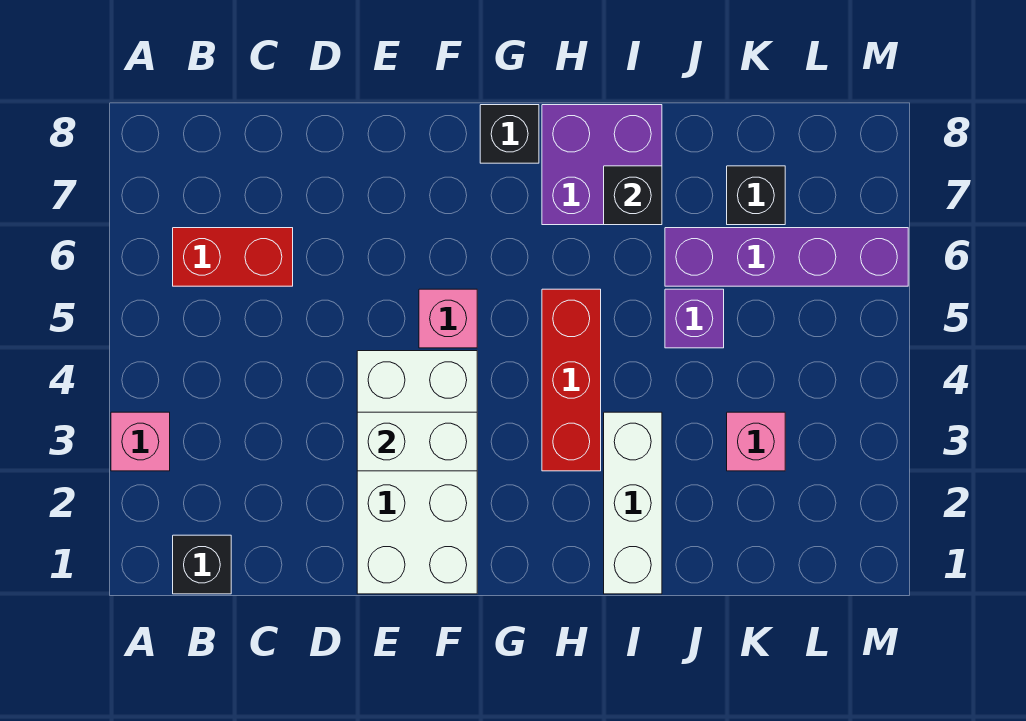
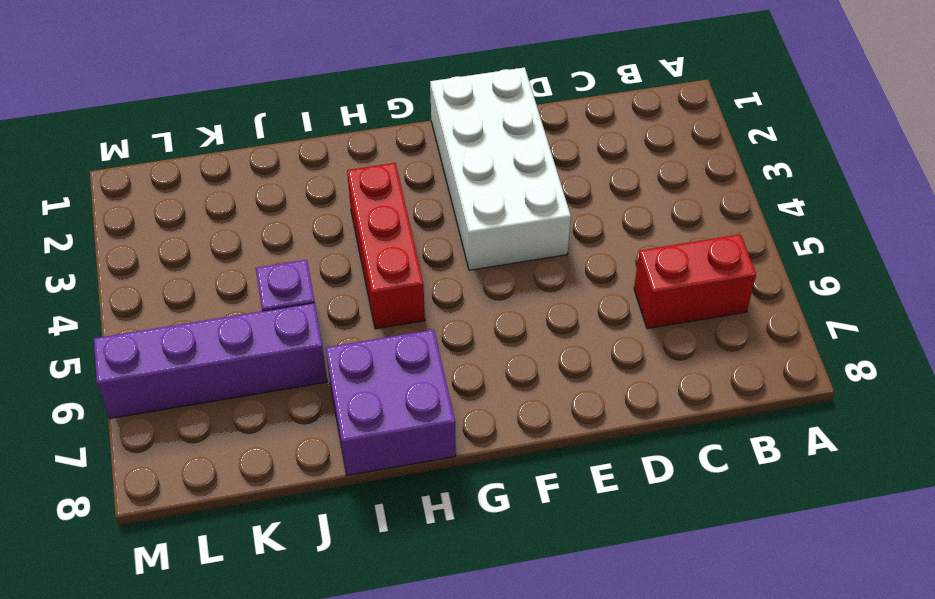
none -> pink 1x1 brick [111,412,170,471]
none -> black 1x1 brick [173,535,231,594]
none -> pink 1x1 brick [419,289,477,348]

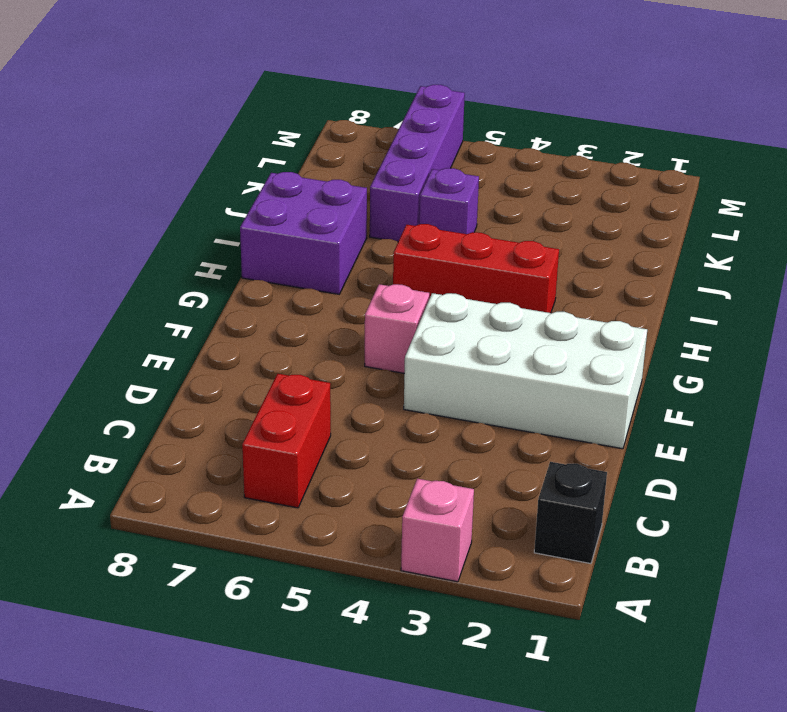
none -> black 1x1 brick [480,105,539,163]
none -> white 1x3 brick [604,412,662,594]
none -> pink 1x1 brick [727,412,785,471]

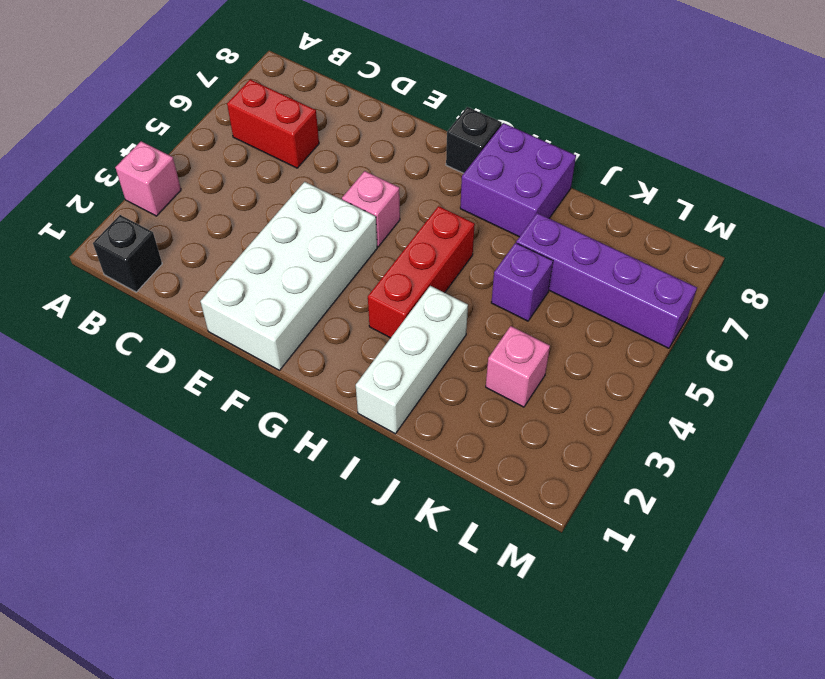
none -> black 1x1 brick [727,166,785,225]
none -> white 1x2 brick [357,412,477,471]
none -> black 1x1 brick [604,166,662,225]

